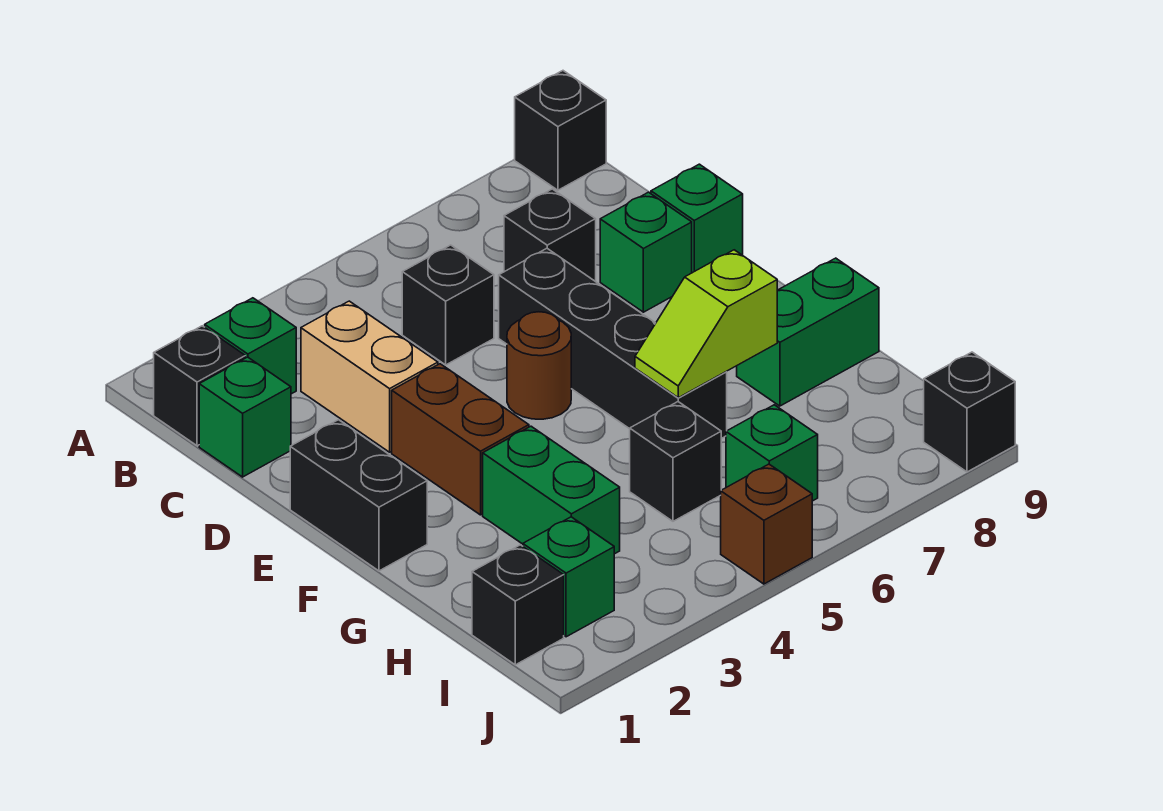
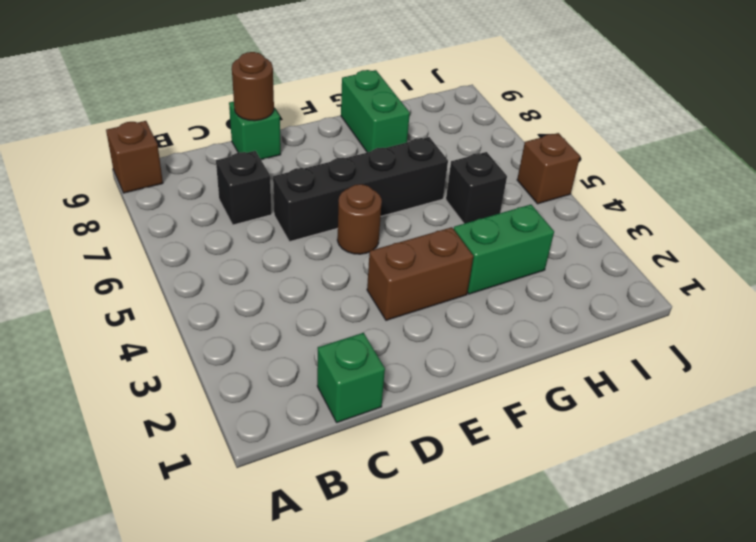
brown 1x1 brick [106,121,163,193] -> black 1x1 brick [515,71,606,190]
brown 1x1 round brick [232,52,274,121] -> none
none -> black 1x1 brick [154,326,245,446]
none -> green 1x1 brick [205,298,296,394]
none -> tan 1x2 brick [301,301,438,452]

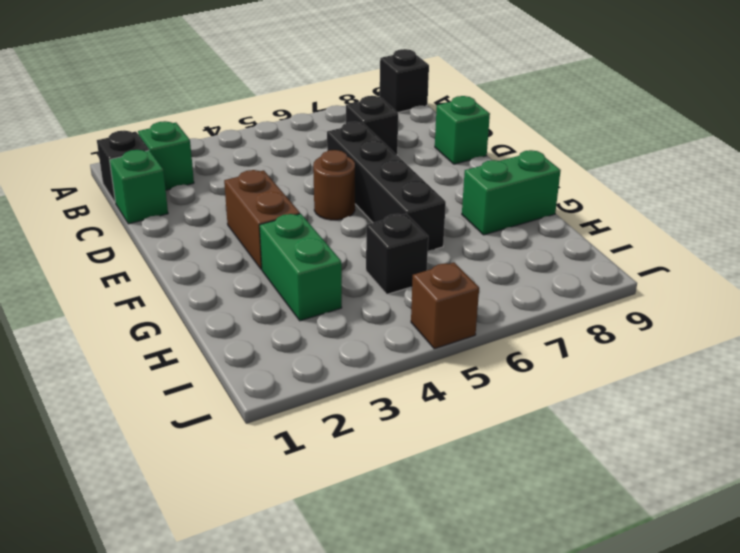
none -> tan 1x2 brick [301,301,438,452]
none -> black 1x1 brick [402,245,494,365]
none -> green 1x1 brick [600,192,692,312]

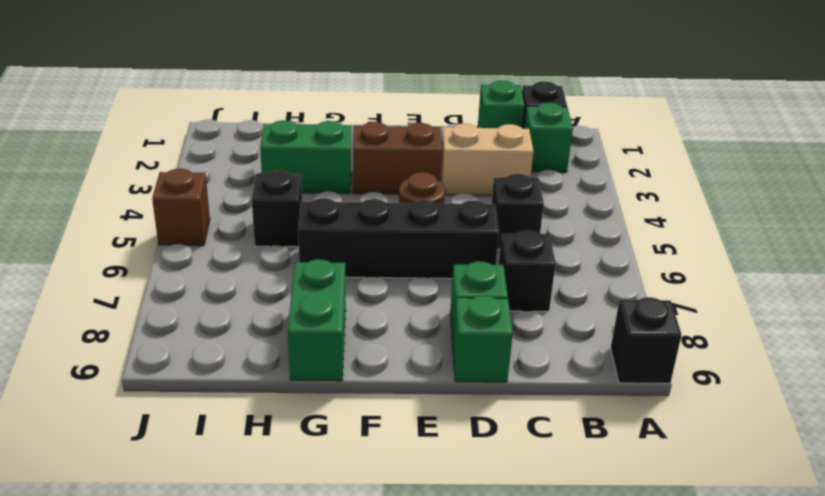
none -> black 1x2 brick [290,420,427,571]
none -> black 1x1 brick [472,545,564,665]
none -> green 1x1 brick [523,517,614,637]

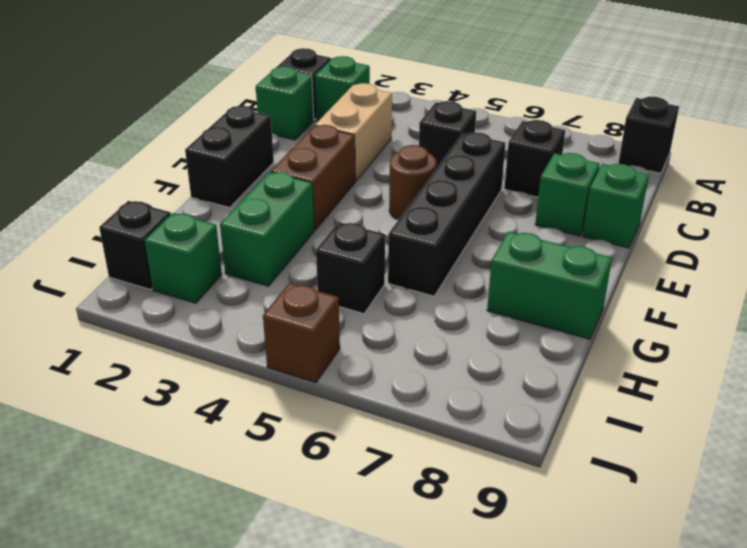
none -> green 1x1 brick [726,405,818,501]
none -> black 1x1 brick [924,352,1015,472]
none -> lime 1x2 slope [635,250,777,398]

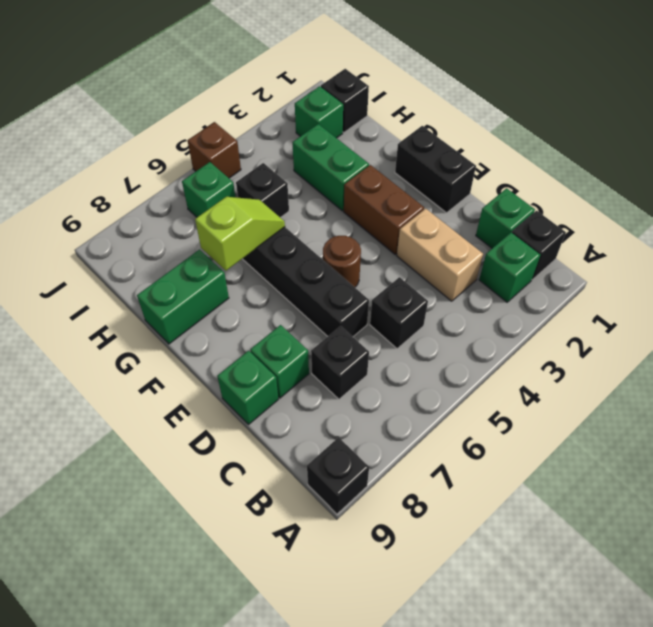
none -> black 1x1 brick [924,352,1015,472]

